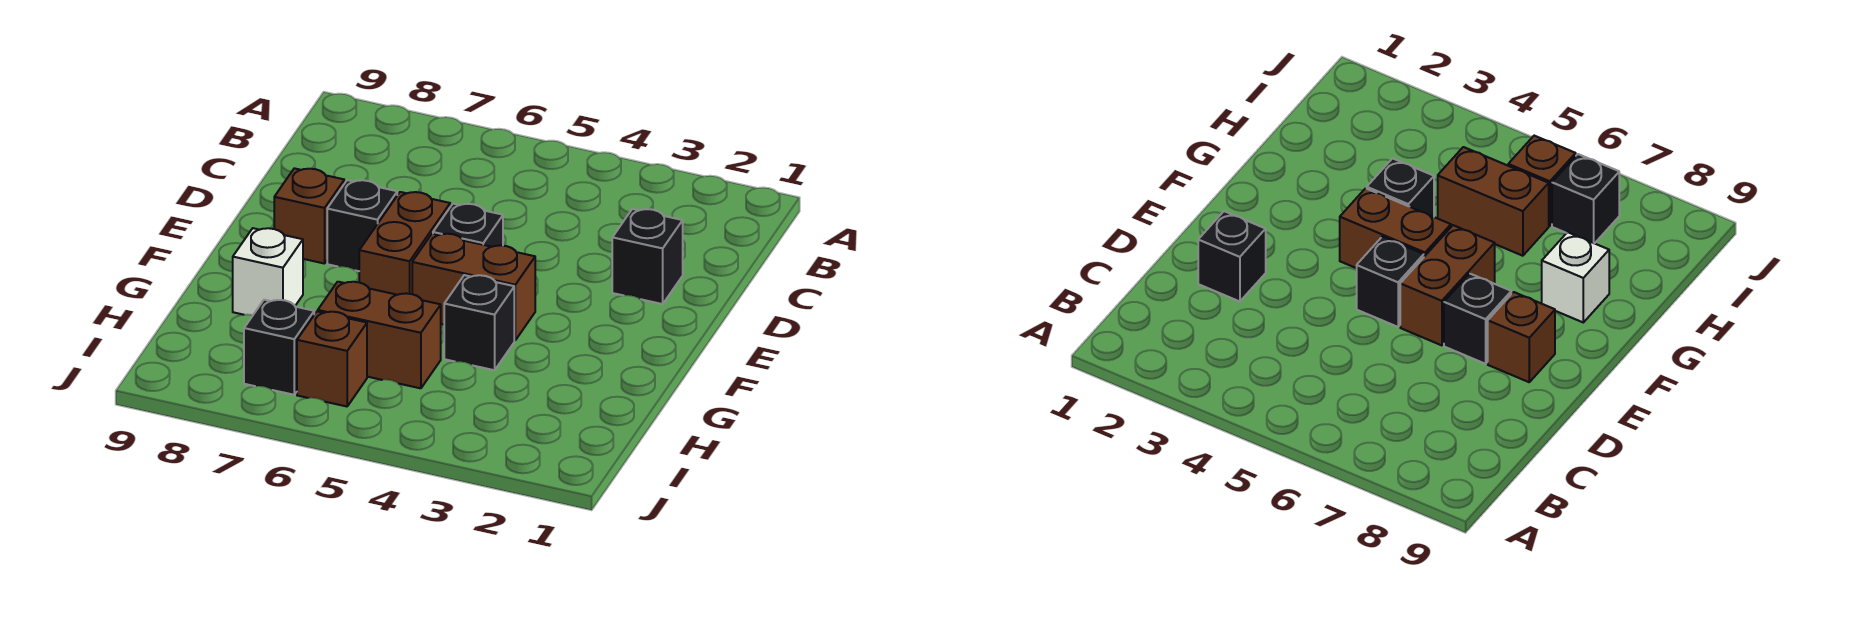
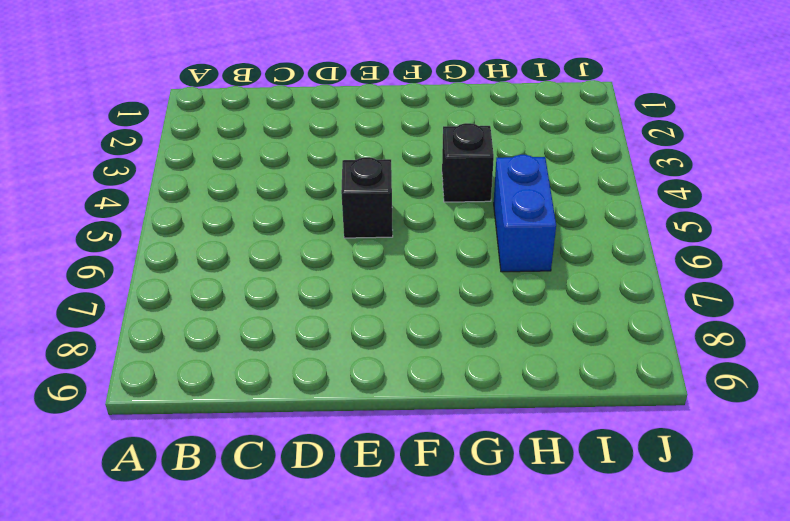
blue 1x2 brick [494,155,556,272] -> brown 1x2 brick [318,282,441,388]
none -> black 1x1 brick [612,209,683,304]
none -> brown 1x2 brick [359,192,450,295]

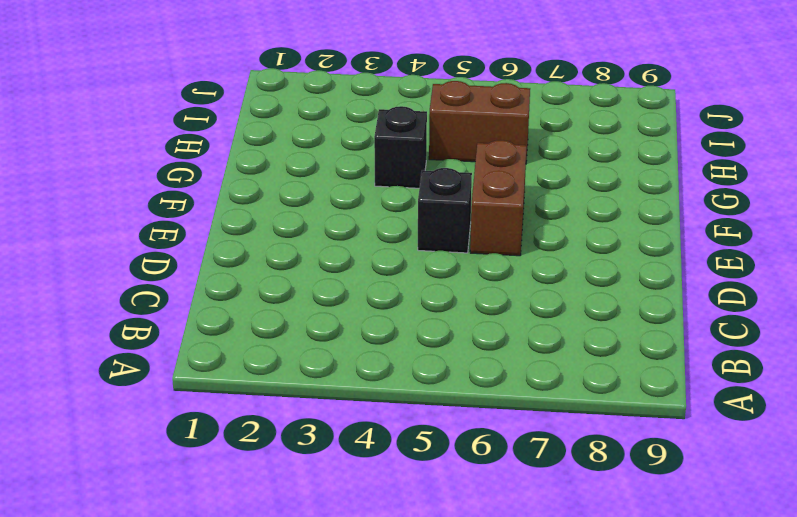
none -> black 1x1 brick [612,209,683,304]
none -> black 1x1 brick [327,180,397,271]

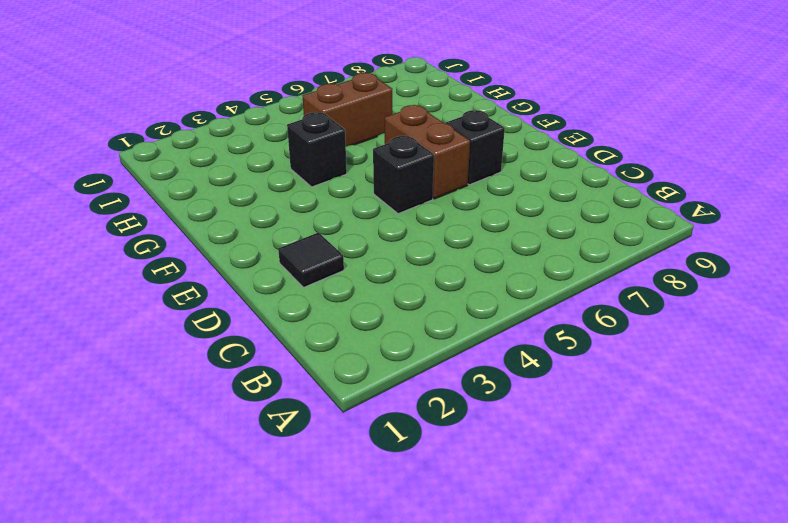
black 1x1 tile [278,232,344,287] -> black 1x1 brick [612,209,683,304]
none -> brown 1x1 brick [274,168,344,264]
none -> brown 1x2 brick [412,234,535,340]

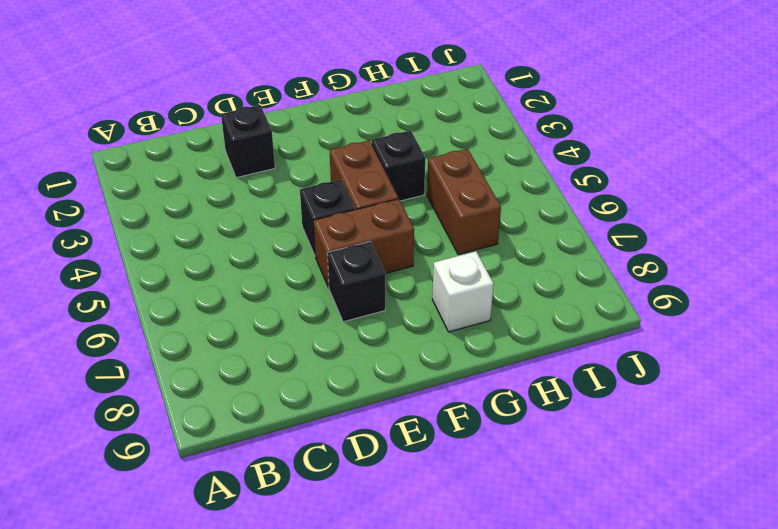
none -> brown 1x1 brick [274,168,344,264]
none -> brown 1x1 brick [297,311,367,406]

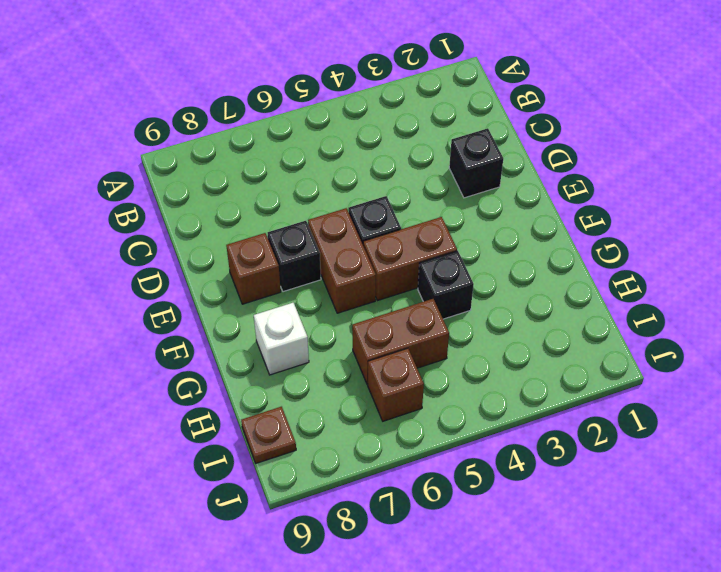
brown 1x1 plate [241,407,296,463] -> none
none -> black 1x1 brick [244,300,314,395]

